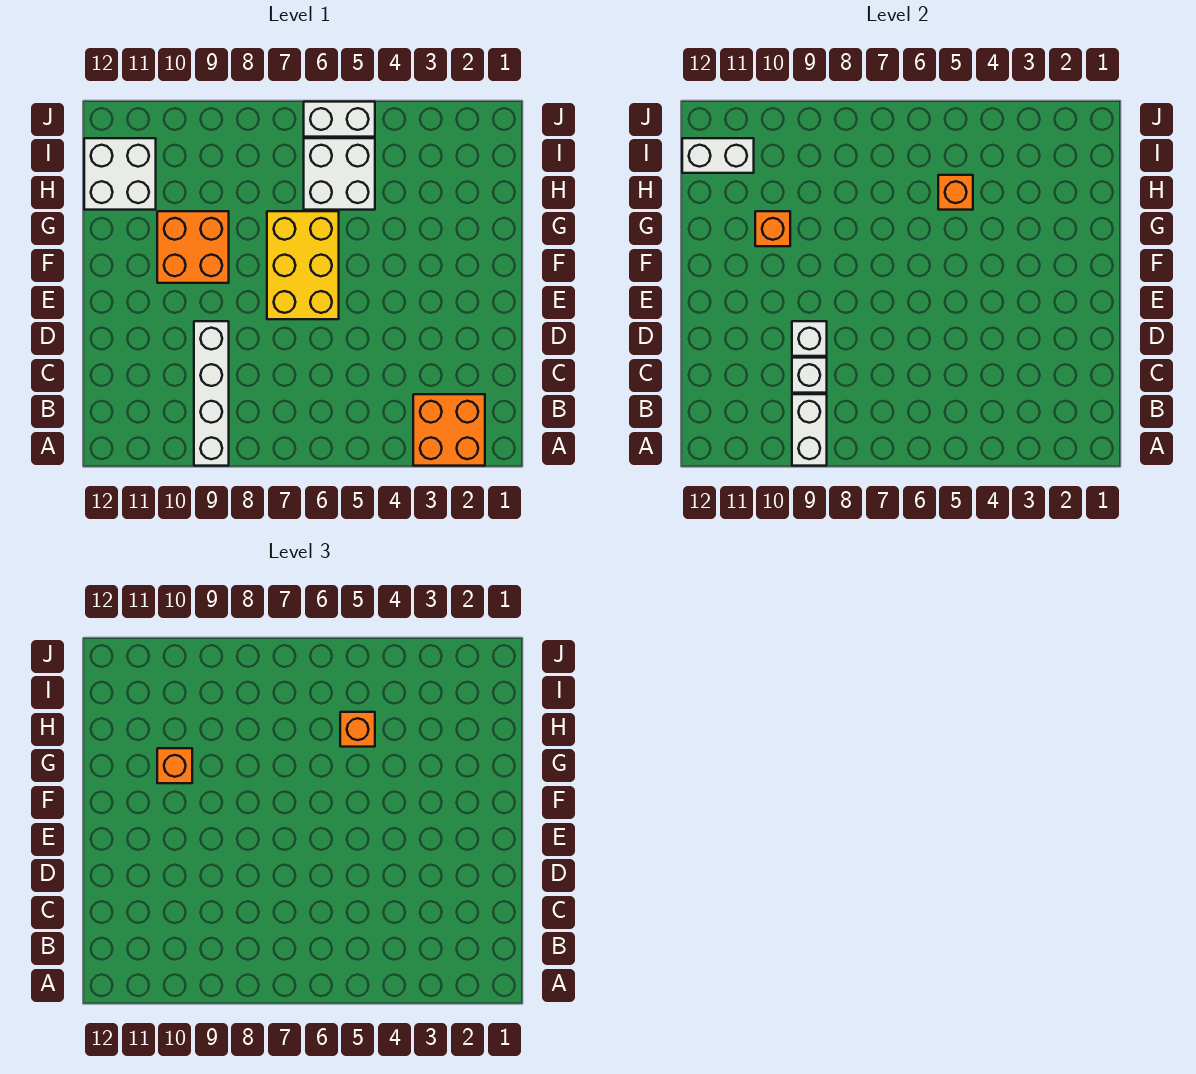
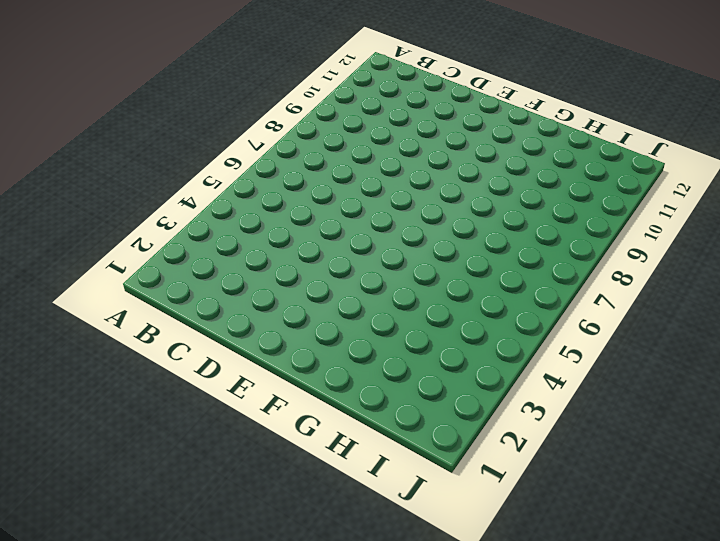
none -> orange 2x2 brick [413,394,485,466]
none -> white 1x4 brick [194,321,229,466]
none -> yellow 2x3 brick [267,211,339,319]

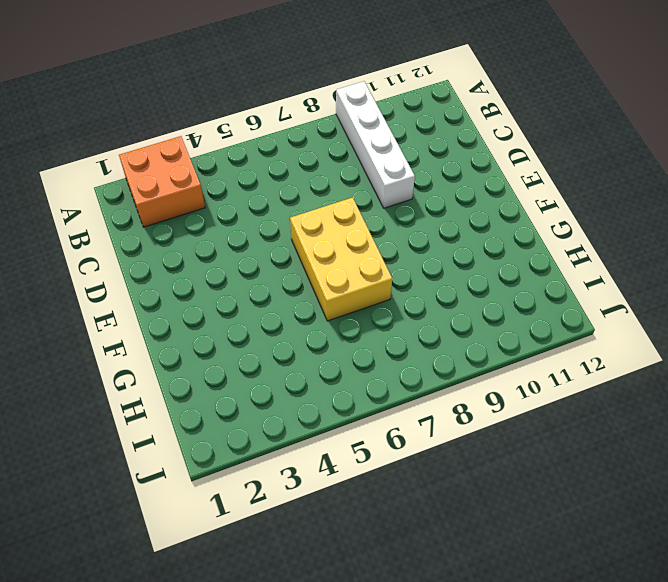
none -> orange 2x2 brick [157,211,229,283]
none -> white 2x2 brick [304,138,375,210]
none -> white 2x2 brick [84,138,156,210]

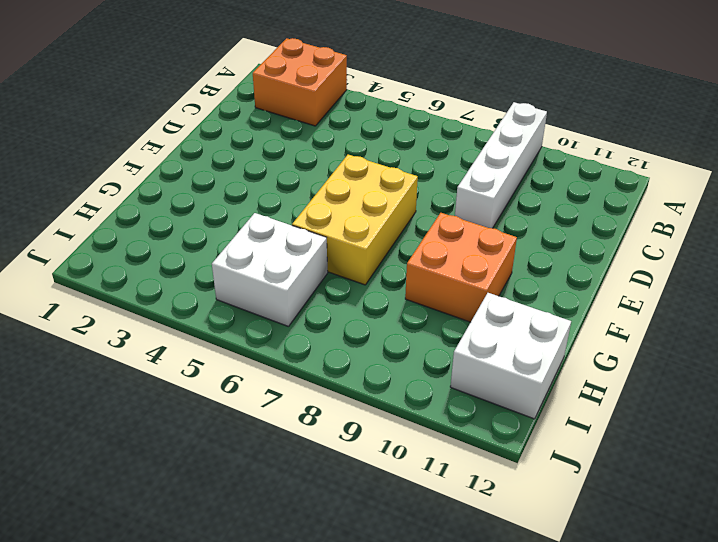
none -> white 1x2 brick [304,102,375,137]
none -> white 1x2 brick [792,394,827,466]
none -> white 1x1 brick [792,358,827,393]

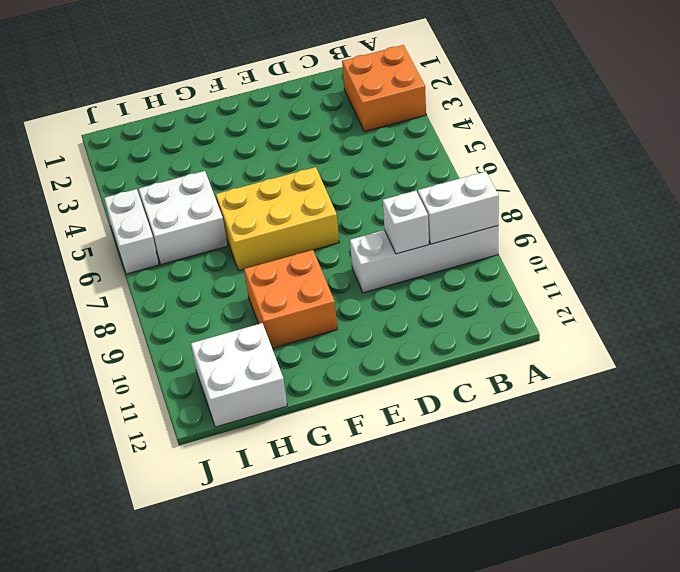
none -> white 1x1 brick [792,321,827,356]
none -> orange 1x1 brick [755,211,790,246]
none -> orange 1x1 brick [938,175,973,210]

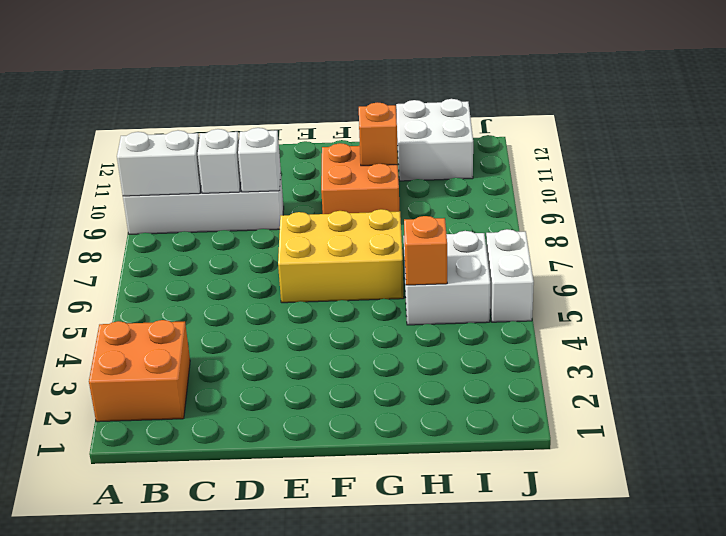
none -> white 1x2 brick [682,138,754,173]
none -> orange 1x1 brick [157,748,192,783]
none -> orange 1x1 brick [340,712,375,747]

